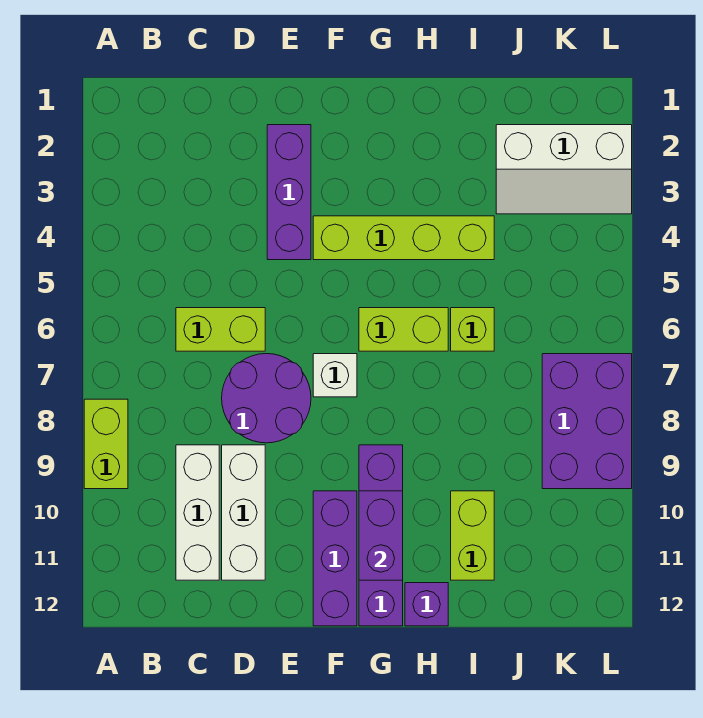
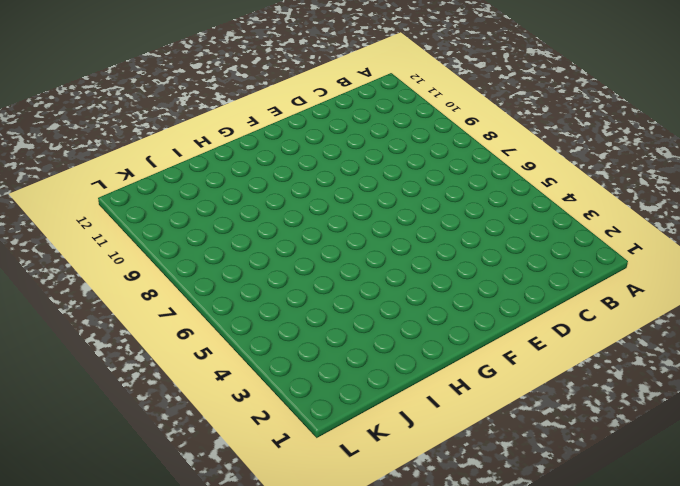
none -> lime 1x2 brick [84,399,128,489]
none -> lime 1x2 brick [176,308,265,351]
none -> white 1x3 brick [176,445,219,580]

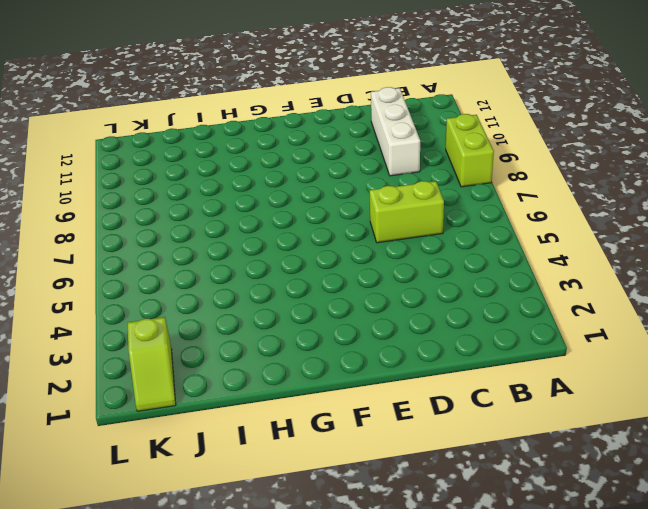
lime 1x2 slope [128,317,176,411] -> white 2x3 slope [496,125,632,214]
none -> purple 2x2 round brick [222,354,311,443]
none -> white 1x3 brick [222,445,265,580]
none -> purple 1x3 brick [267,125,311,260]

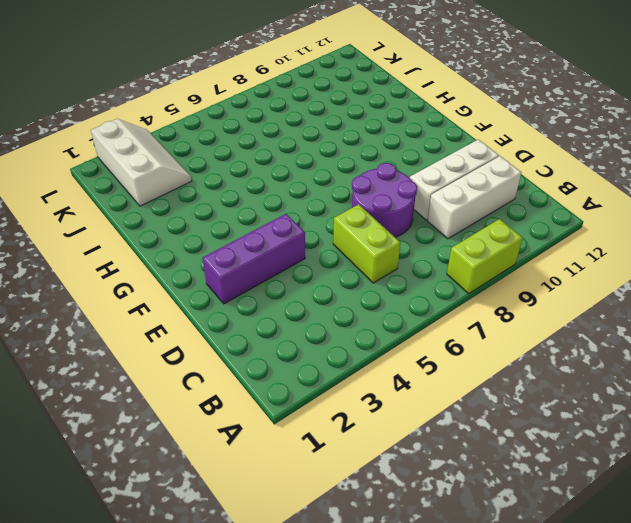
none -> lime 1x4 brick [313,216,494,260]
none -> white 1x1 brick [313,354,357,397]
none -> purple 1x3 brick [313,491,357,626]

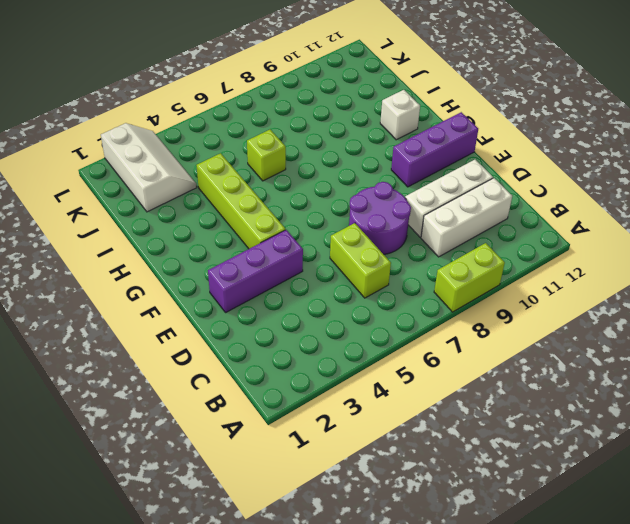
white 1x1 brick [380,90,420,140] -> white 1x1 brick moved to [313,354,357,397]
none -> lime 1x2 brick [359,308,448,351]
none -> purple 1x4 brick [359,445,403,626]
none -> purple 1x1 brick [405,583,448,626]

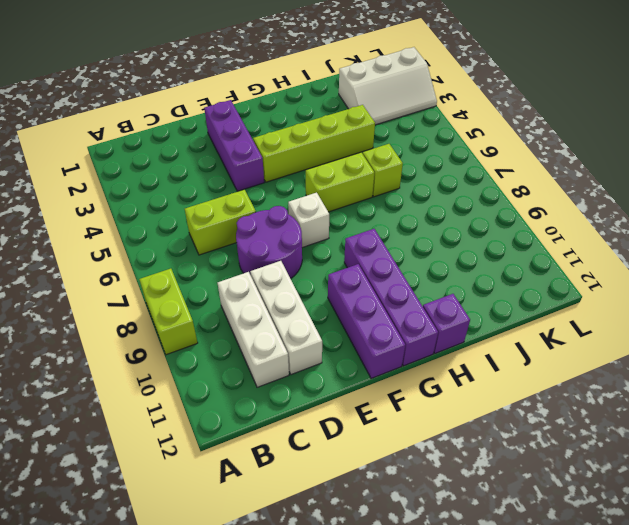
none -> lime 1x2 brick [451,491,494,580]
none -> purple 2x3 brick [542,354,632,489]
none -> purple 1x2 brick [359,491,403,580]

